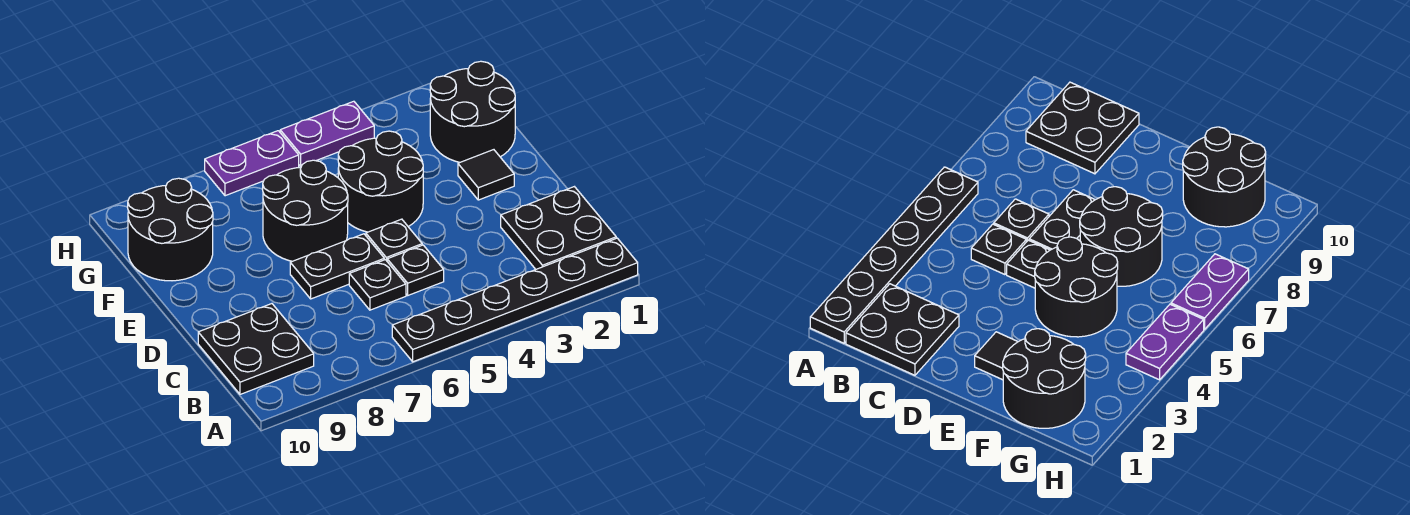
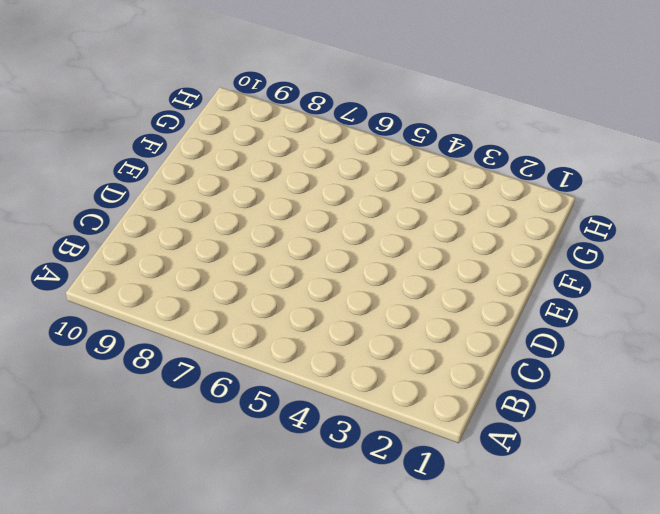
none -> black 1x6 plate [392,238,638,362]
none -> black 2x2 plate [501,187,616,269]
none -> black 2x2 plate [198,304,314,394]

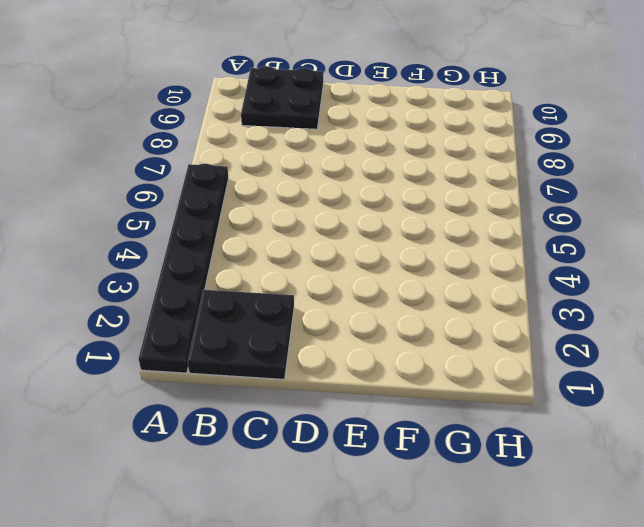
none -> black 1x1 plate [387,245,444,295]
none -> black 1x1 plate [349,260,406,310]
none -> black 1x1 plate [366,219,422,261]

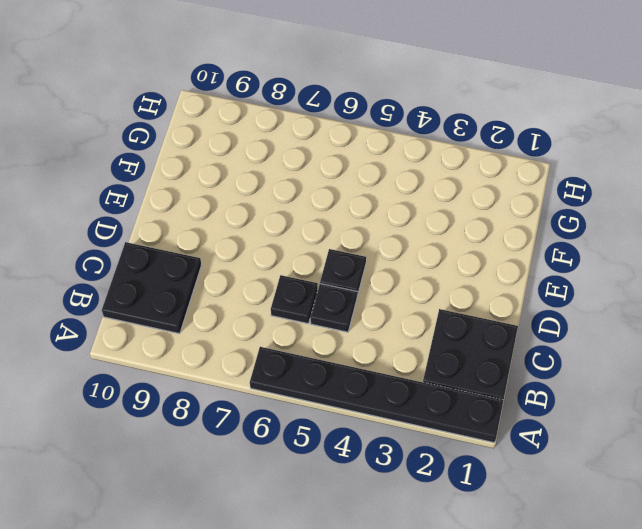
none -> black 1x2 plate [290,234,384,299]
none -> black 1x1 tile [458,150,514,200]
none -> black 2x2 round brick [338,131,423,232]

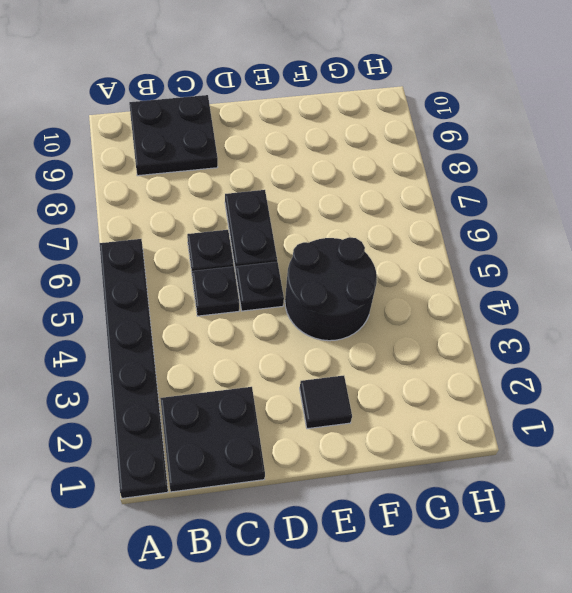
none -> black 2x2 round brick [263,160,348,261]
none -> black 2x2 round brick [430,61,515,162]
none -> black 2x2 round brick [128,178,213,281]

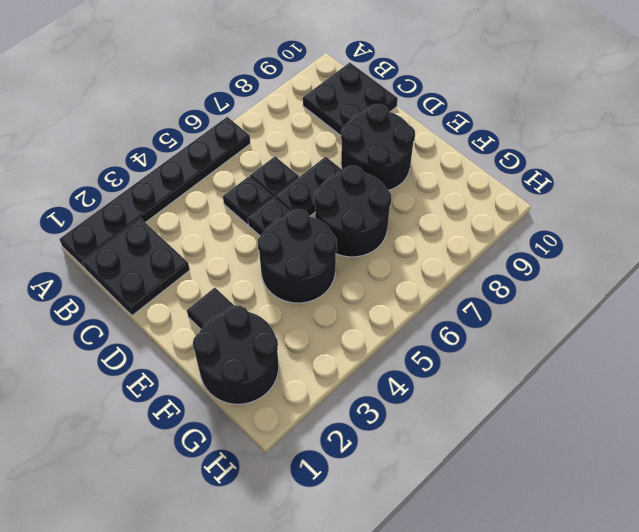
black 2x2 round brick [341,104,415,190] -> black 2x2 round brick moved to [128,178,213,281]
none -> purple 1x2 plate [280,101,374,166]
none -> purple 1x2 plate [205,131,299,196]

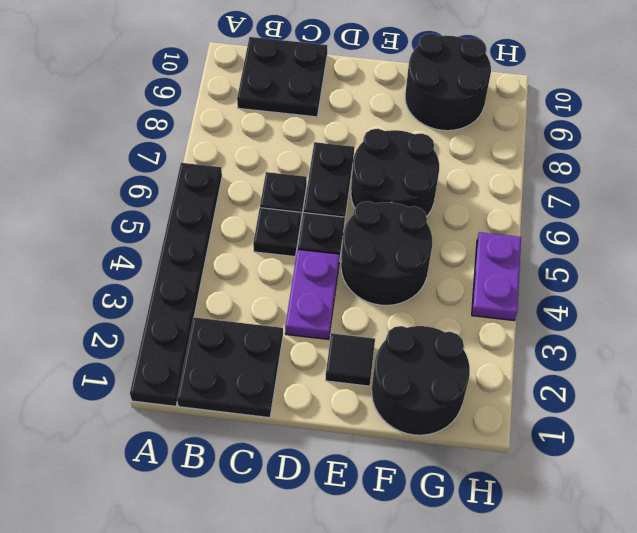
purple 1x2 plate [285,250,340,340] -> purple 1x2 plate moved to [205,131,299,196]

